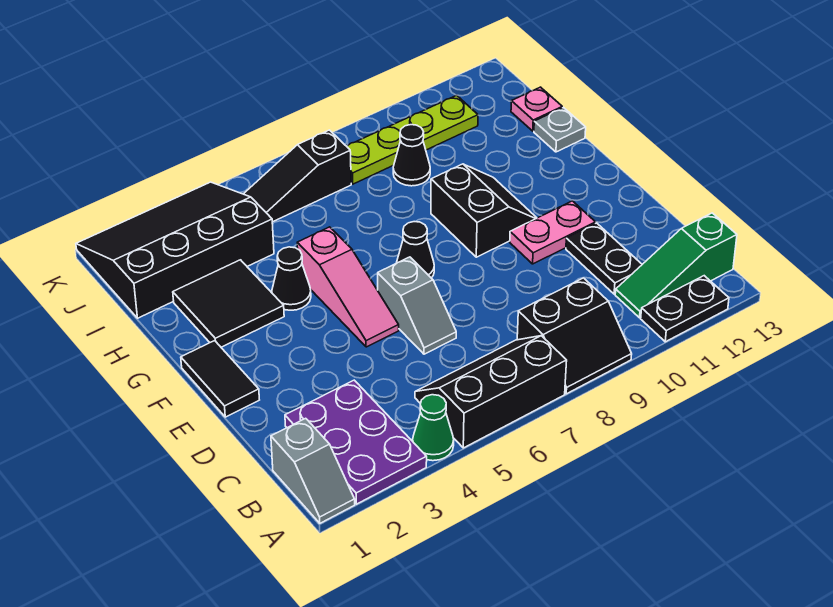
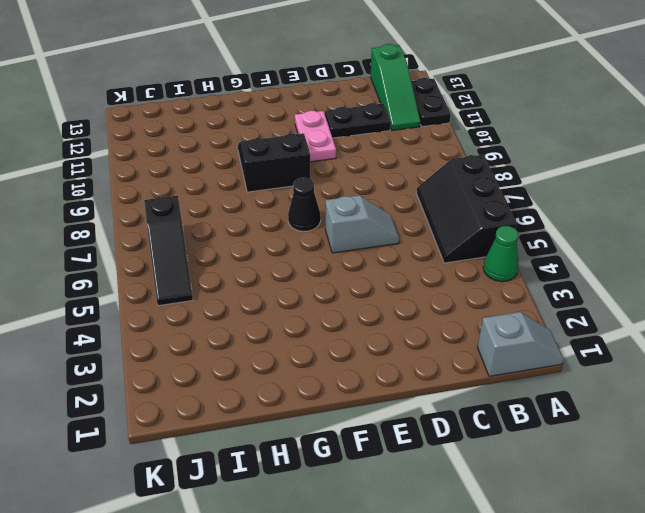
none -> purple 2x3 plate [285,380,427,504]
none -> black 2x2 slope [517,278,632,394]
none -> black 1x2 tile [181,341,259,417]

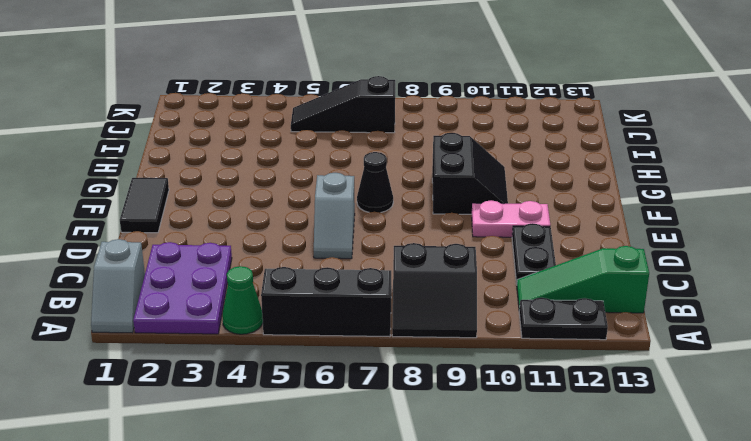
none -> pink 1x3 slope [297,227,399,347]
none -> black 2x2 tile [173,260,284,347]
none -> black 1x1 cone [272,247,311,310]

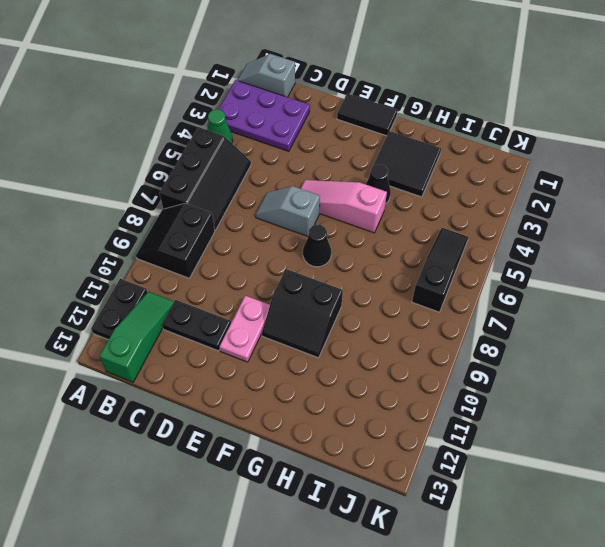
none -> grey 1x1 plate [534,108,586,152]
none -> black 3x4 slope [76,182,274,318]
none -> black 1x1 cone [393,125,430,186]

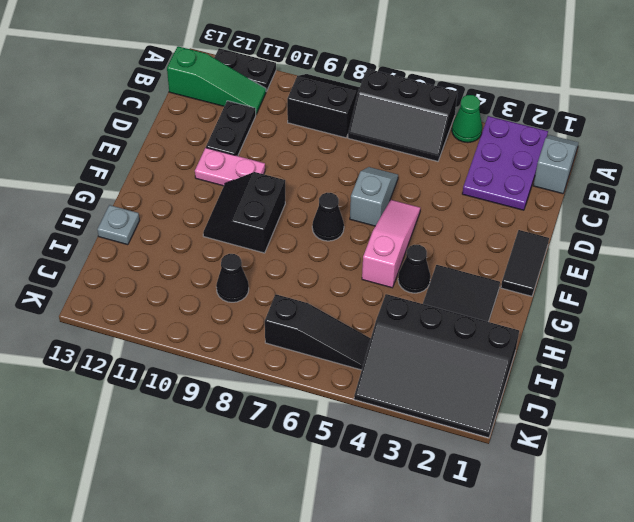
none -> pink 1x1 plate [511,87,562,131]
none -> lime 1x4 plate [347,95,478,184]

